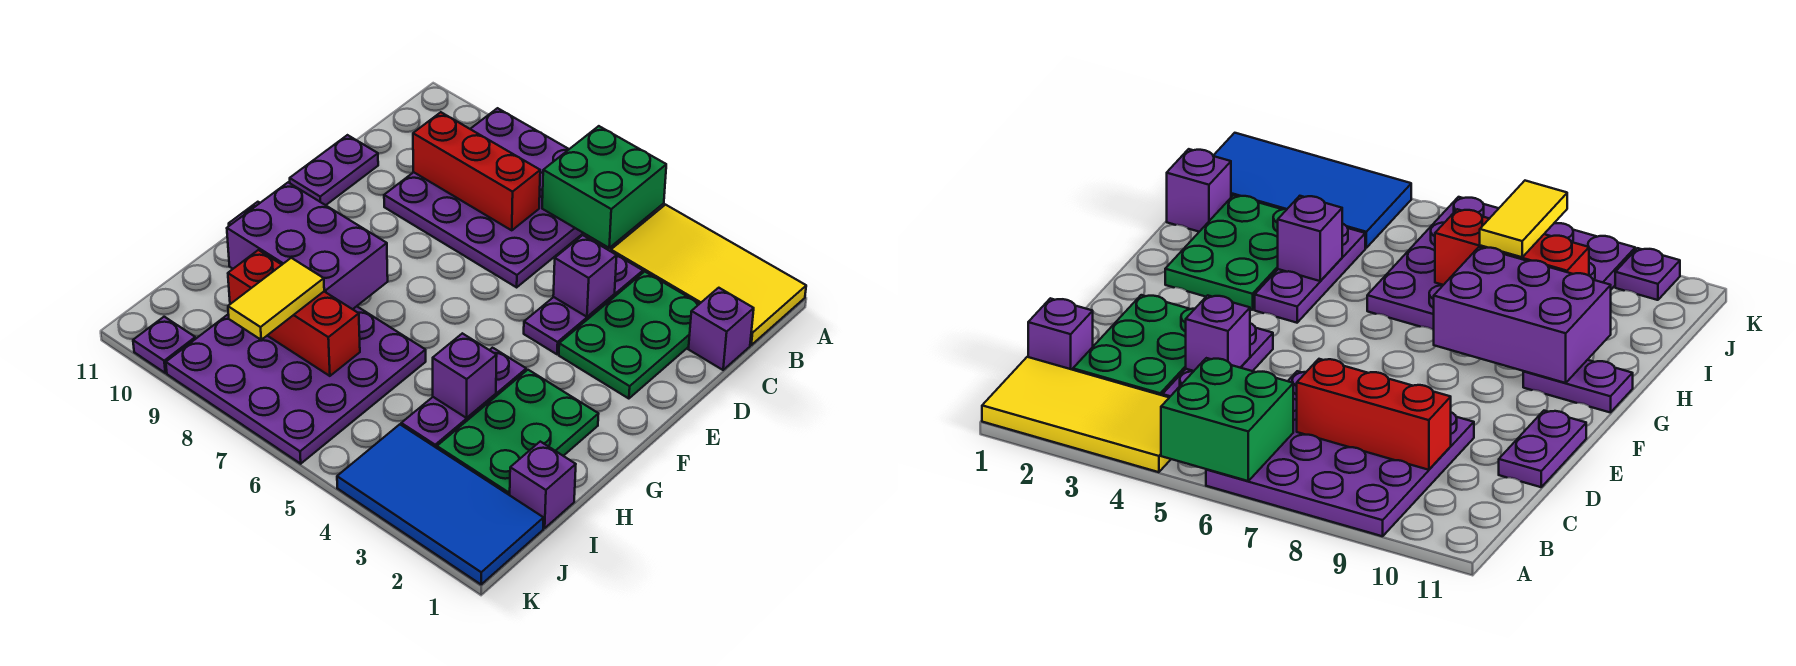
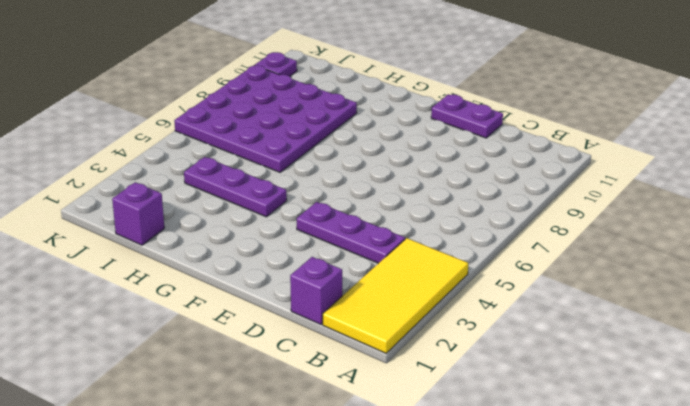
none -> purple 4x4 plate [384,108,583,287]
none -> green 2x3 plate [559,272,699,399]
none -> green 2x3 plate [437,370,598,495]

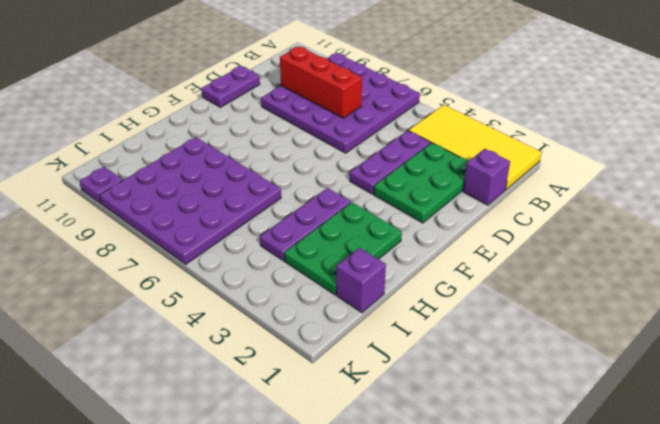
none -> purple 1x2 plate [1523,360,1633,413]
none -> blue 2x4 tile [337,424,544,584]
none -> green 2x2 brick [542,126,666,248]

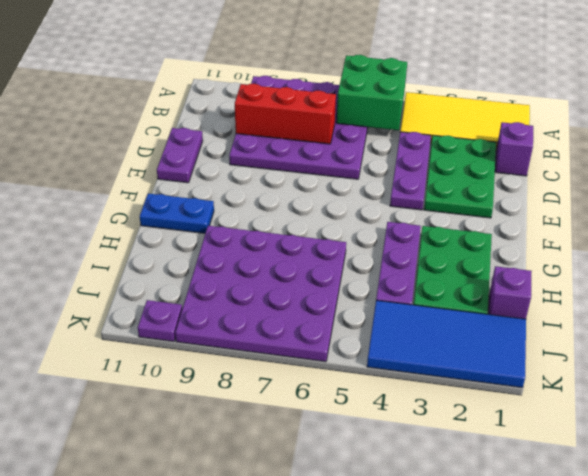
blue 1x2 plate [140,194,214,233] -> purple 1x2 plate [1523,360,1633,413]
none -> purple 1x1 brick [553,235,617,317]
none -> purple 2x3 brick [227,183,388,309]
none -> purple 1x1 brick [433,333,497,418]

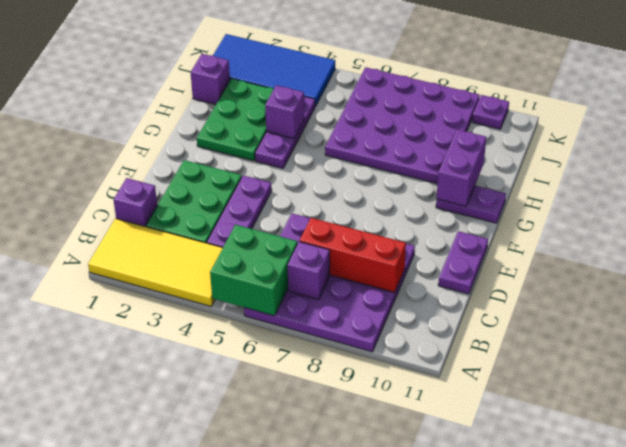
purple 1x1 brick [288,242,330,300] -> purple 1x1 brick moved to [553,235,617,317]
purple 1x2 brick [437,130,486,206] -> purple 2x3 brick [227,183,388,309]
none -> red 1x3 brick [228,250,360,376]
none -> yellow 1x2 tile [228,258,324,340]

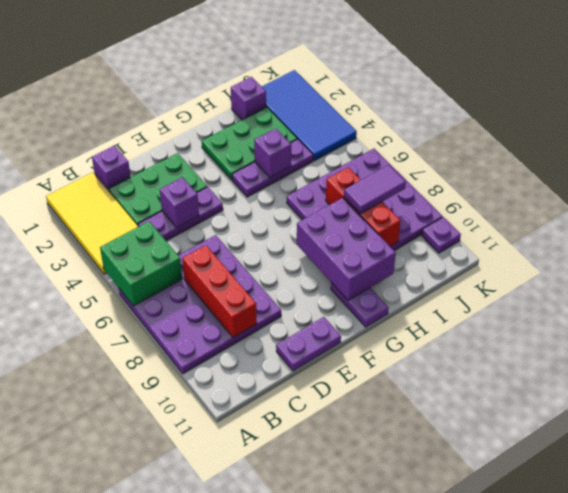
purple 1x2 tile [344,165,406,214] -> yellow 1x2 tile [228,258,324,340]

